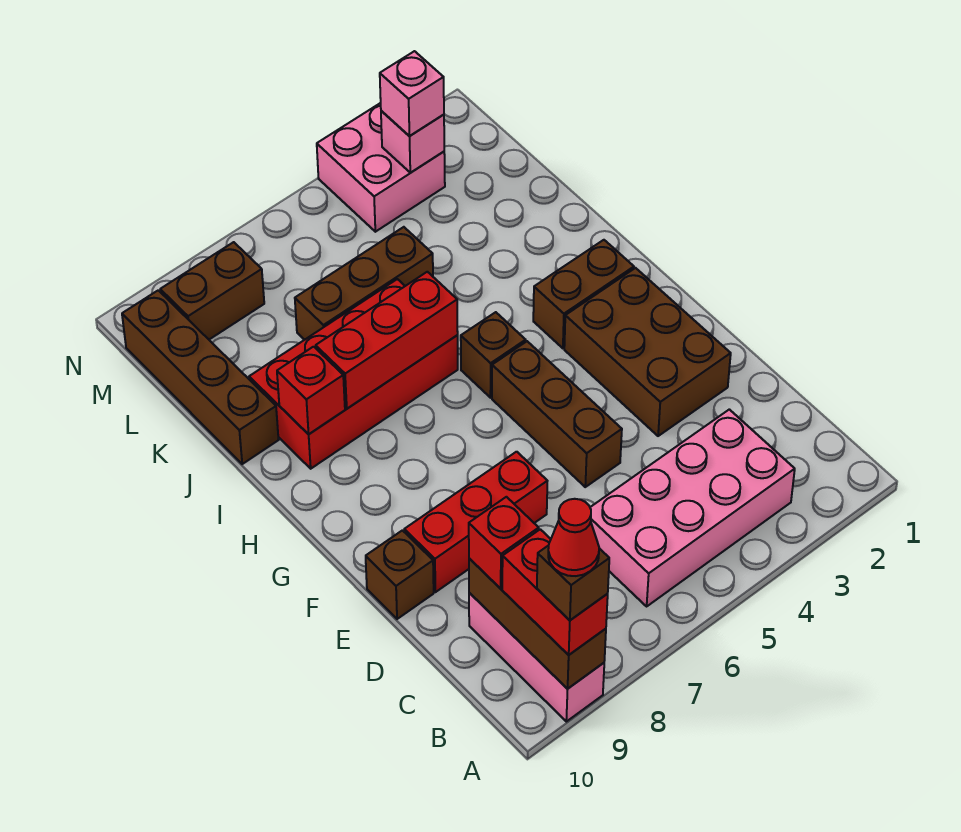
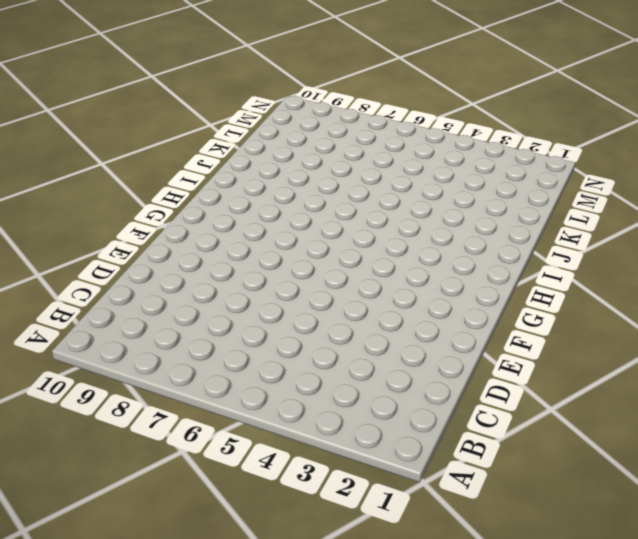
none -> pink 1x3 brick [469,593,604,722]
none -> pink 2x4 brick [590,409,795,606]
none -> brown 2x3 brick [564,268,731,436]

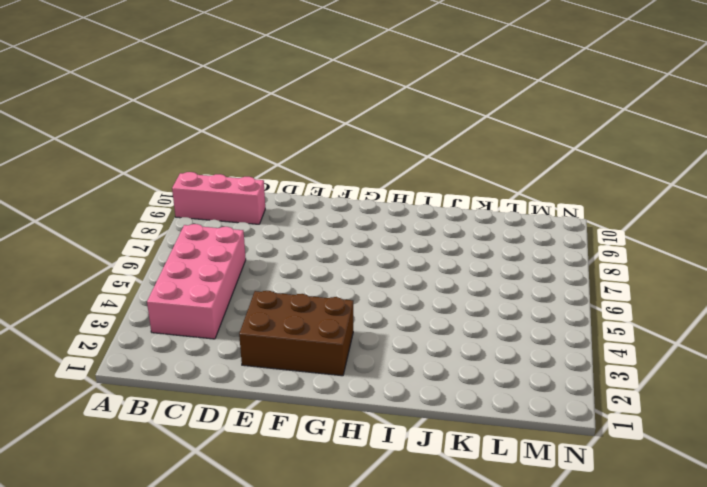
none -> brown 1x3 brick [492,341,622,487]
none -> red 1x3 brick [404,452,547,592]
none -> brown 1x1 brick [366,530,434,619]

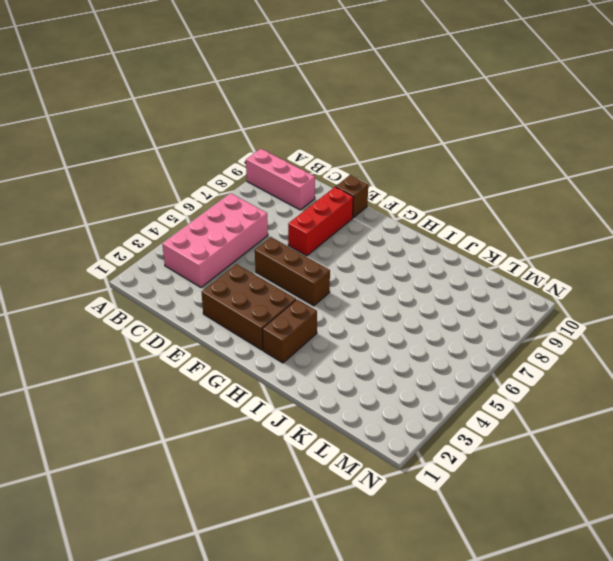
none -> brown 1x1 brick [461,312,526,398]
none -> red 2x4 brick [249,279,458,469]
none -> brown 1x4 brick [122,290,279,464]

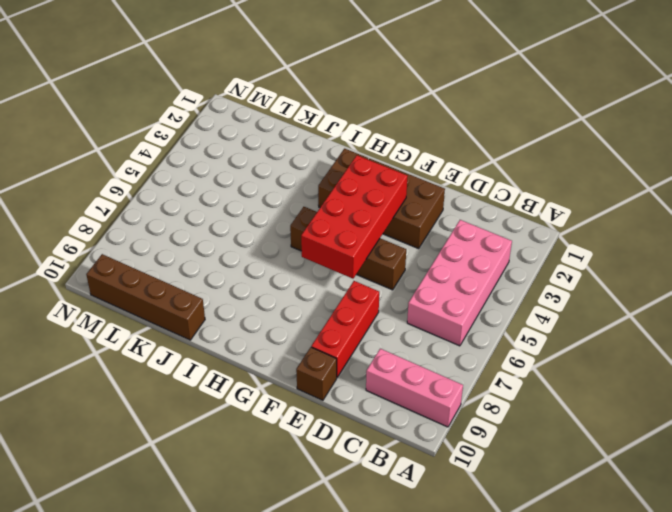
red 2x4 brick [301,155,408,279] -> red 2x4 brick moved to [249,279,458,469]
none -> brown 1x3 brick [295,227,433,340]
none -> pink 2x2 brick [317,103,445,232]
none -> brown 1x2 brick [160,242,264,339]

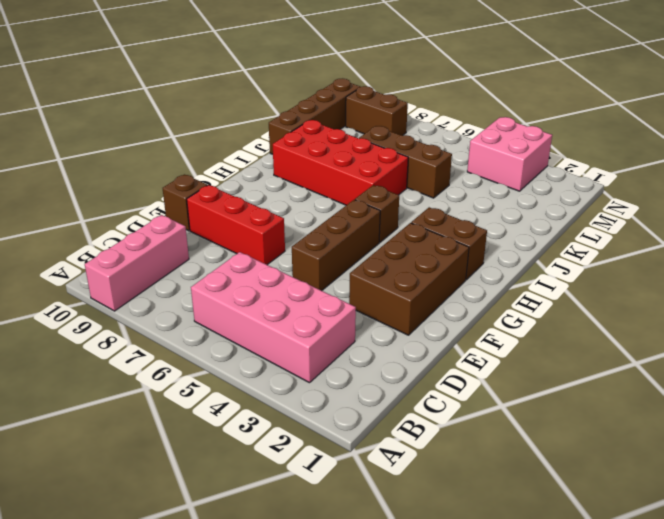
none -> brown 1x3 brick [469,558,606,689]
none -> red 1x3 brick [316,272,458,409]
none -> red 1x1 brick [277,347,345,434]

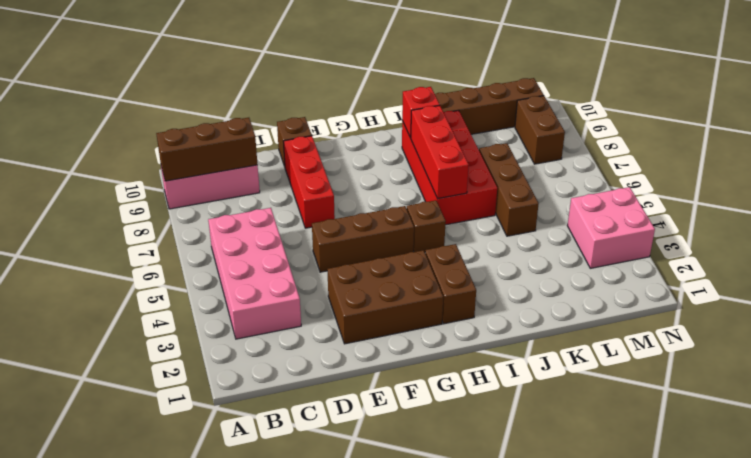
none -> pink 1x1 brick [381,111,444,173]
none -> red 1x2 brick [502,529,608,655]
none -> red 1x1 brick [469,497,539,589]

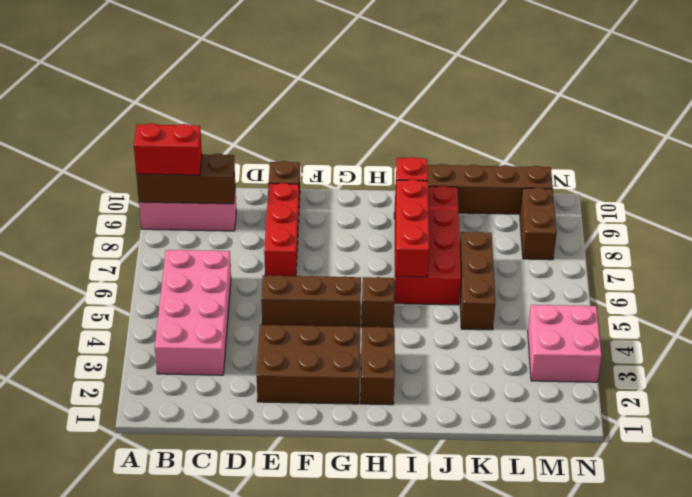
none -> pink 1x1 brick [381,111,444,173]
none -> red 1x1 brick [469,497,539,589]
none -> pink 1x1 brick [380,51,444,136]

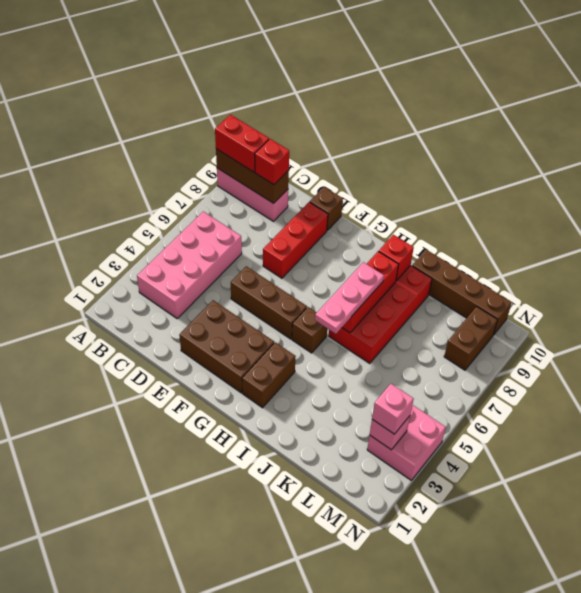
pink 1x3 plate [315,262,384,334] -> none
none -> brown 1x3 brick [295,227,433,340]
none -> brown 1x1 brick [537,545,609,620]
none -> red 1x1 cone [548,499,599,576]

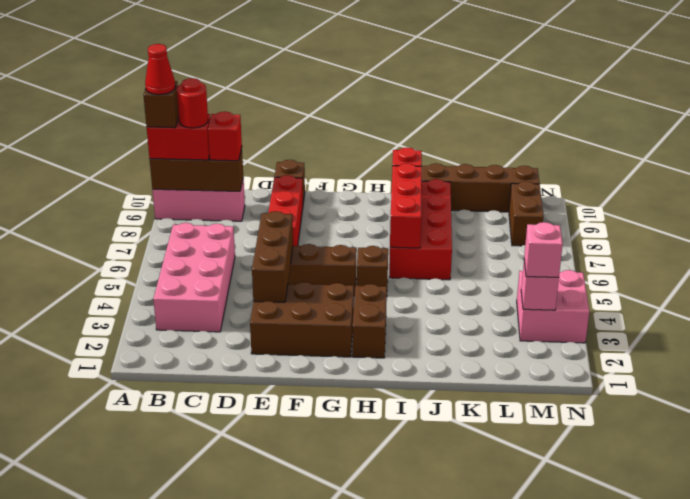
red 1x1 round brick [177,78,208,128] -> none
brown 1x3 brick [252,211,293,302] -> brown 1x3 brick moved to [295,227,433,340]

